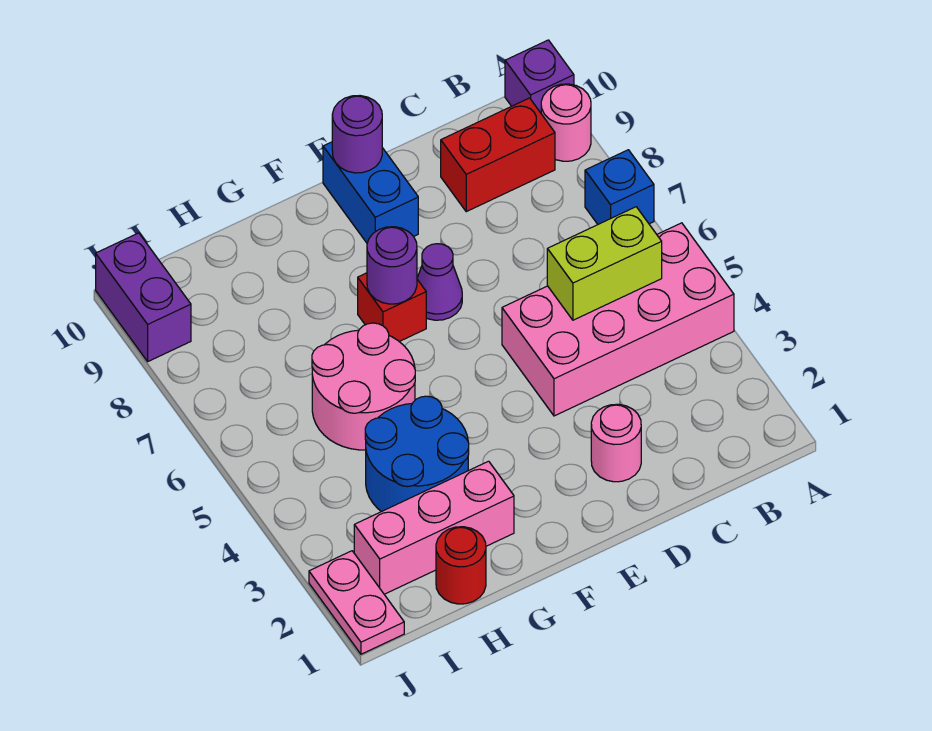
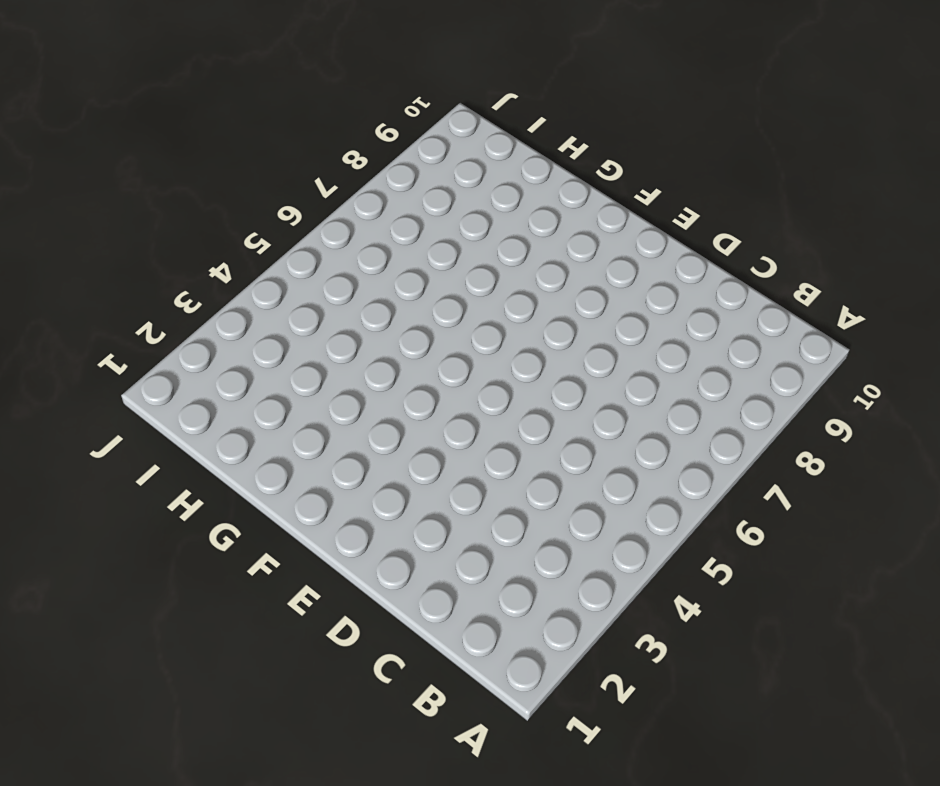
none -> pink 2x4 brick [502,223,734,416]
none -> blue 1x1 brick [585,150,654,224]
none -> pink 1x1 round brick [541,84,591,161]

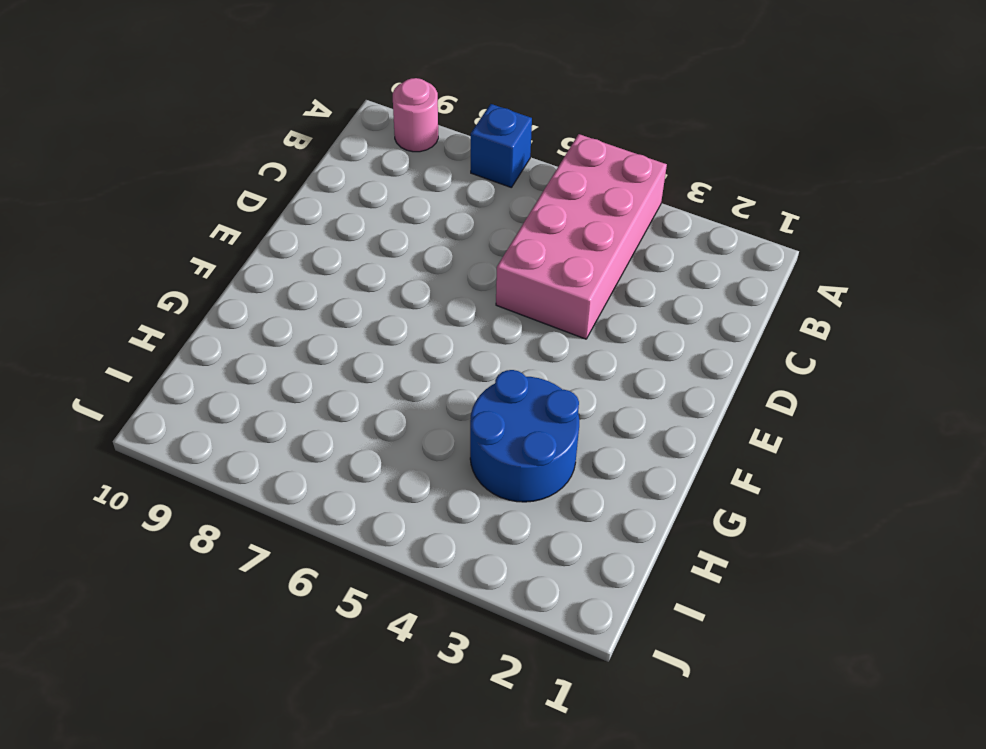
none -> purple 1x1 brick [505,40,574,113]
none -> red 1x2 brick [441,98,555,212]
none -> pink 1x1 round brick [591,404,641,482]

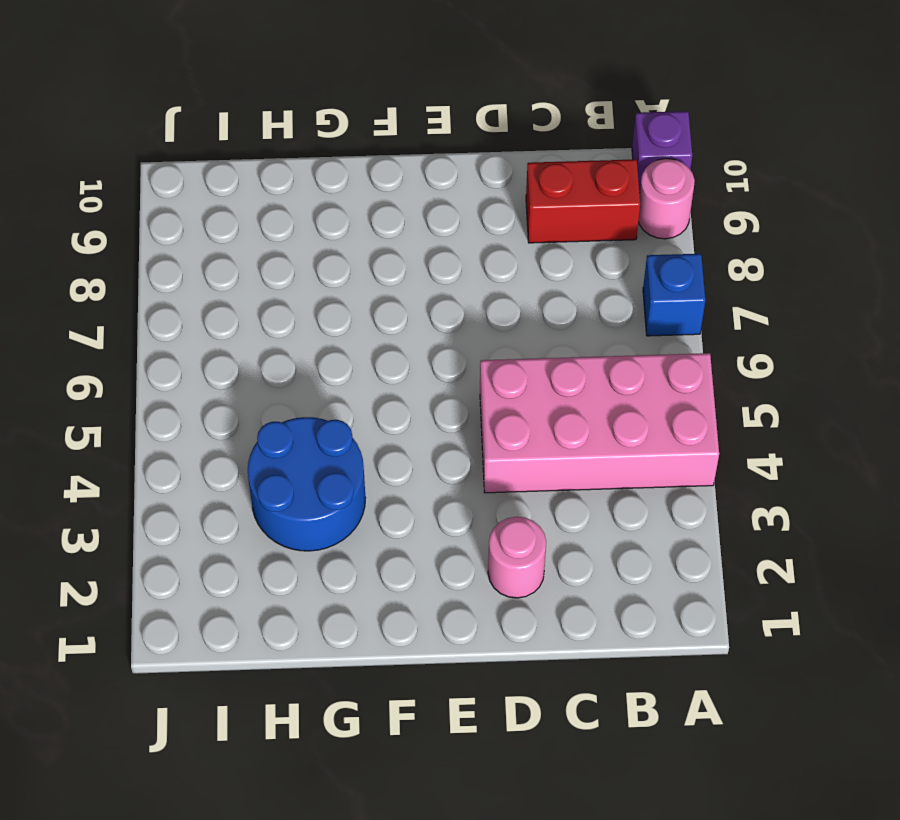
none -> purple 1x1 cone [417,244,462,320]
none -> blue 1x2 brick [323,142,418,243]
none -> red 1x1 brick [358,273,426,342]

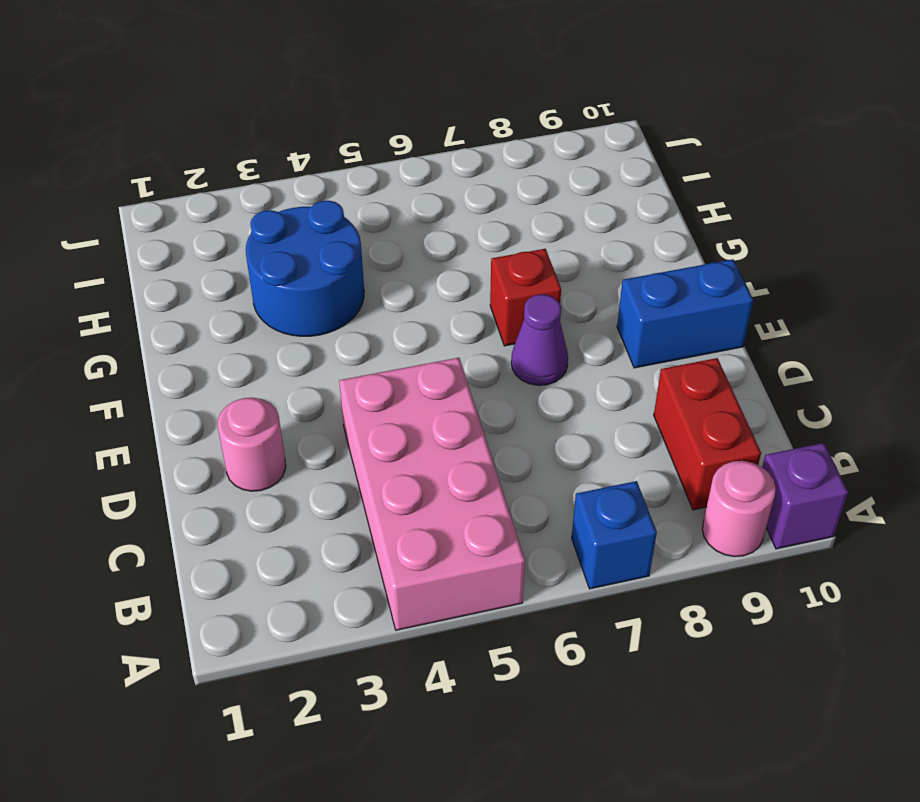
none -> pink 1x3 brick [354,461,514,594]
none -> pink 2x2 round brick [312,323,415,450]
none -> red 1x1 round brick [436,527,486,604]

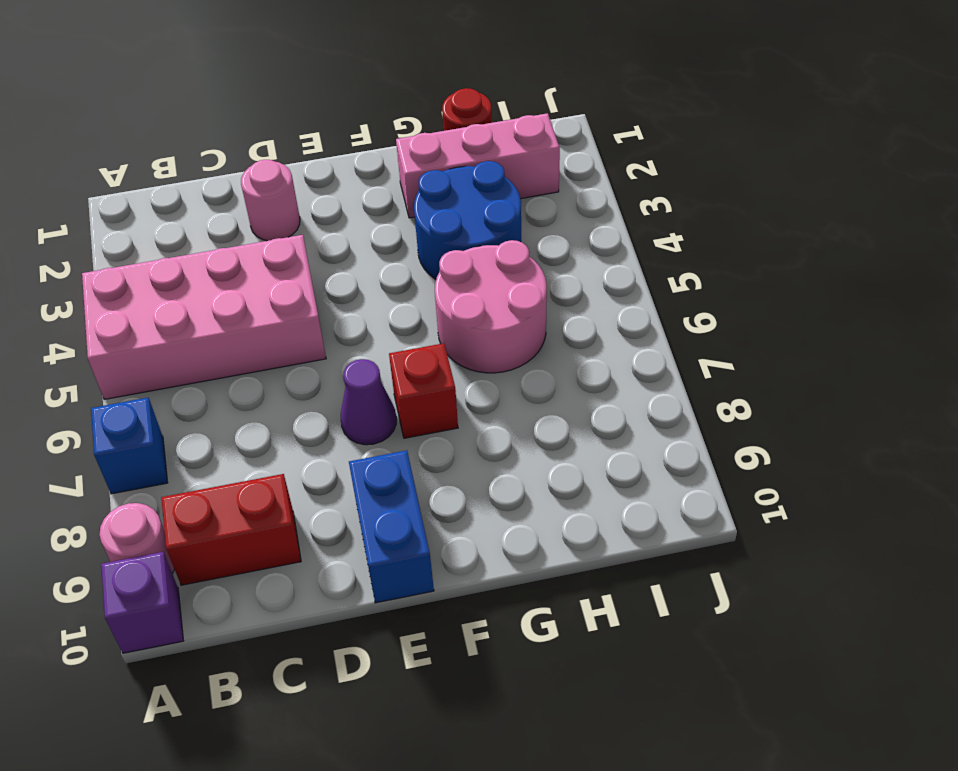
none -> pink 1x2 plate [309,551,404,654]
none -> purple 1x2 brick [96,233,191,361]
none -> lime 1x2 brick [547,207,662,320]

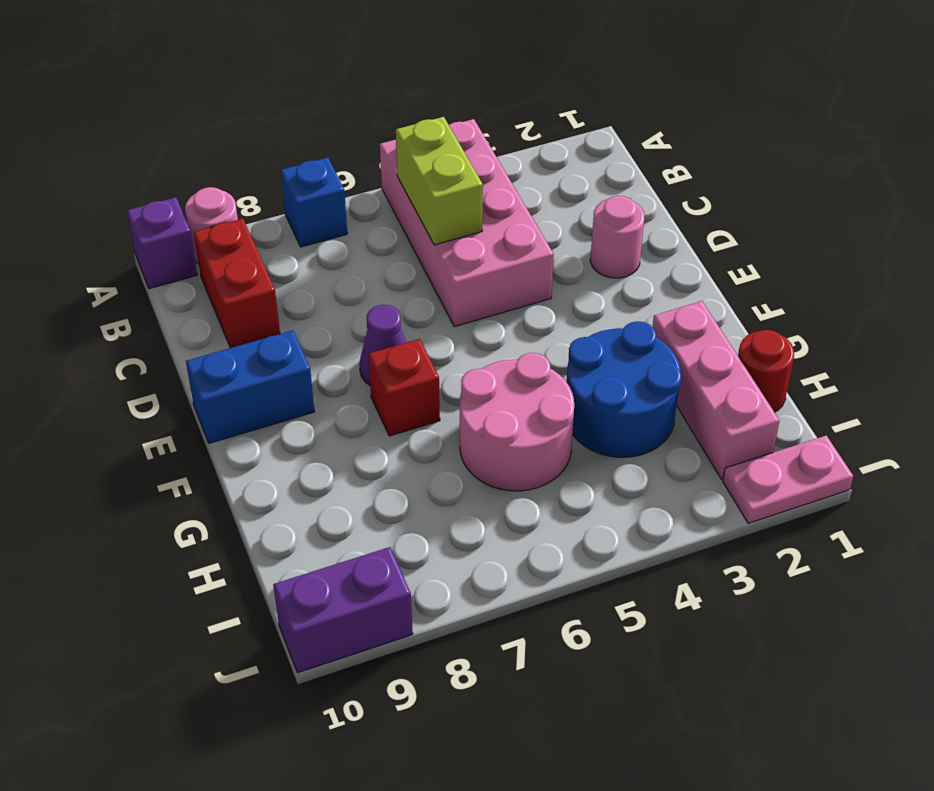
none -> purple 1x1 round brick [332,96,382,173]
none -> purple 1x1 round brick [367,227,417,304]

